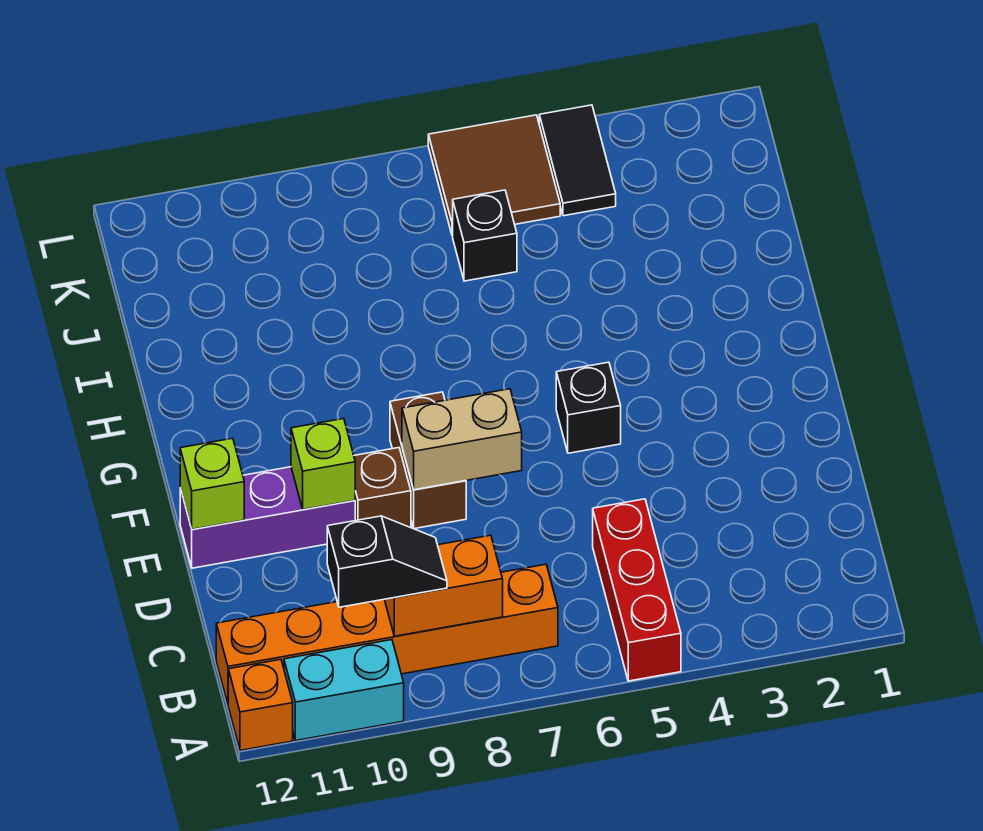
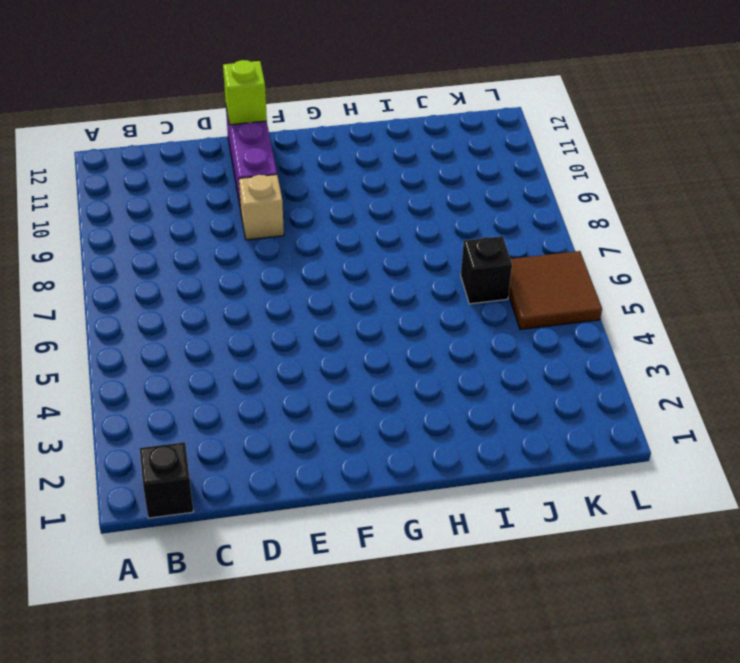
black 1x1 brick [140,442,194,518] -> black 1x1 brick moved to [556,362,621,453]
tan 1x1 brick [239,175,284,240] -> brown 1x1 brick [354,448,411,528]
none -> red 1x3 brick [593,499,681,681]
none -> cyan 1x2 brick [284,640,404,740]
none -> orange 1x1 brick [228,659,293,750]

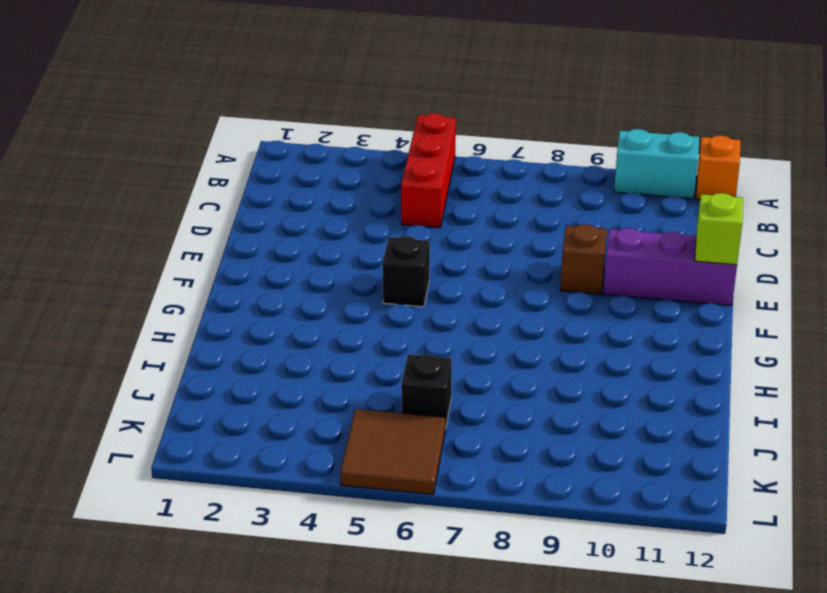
none -> orange 1x6 brick [216,564,558,704]
none -> brown 1x2 brick [390,392,466,529]
none -> black 1x2 tile [539,105,616,216]

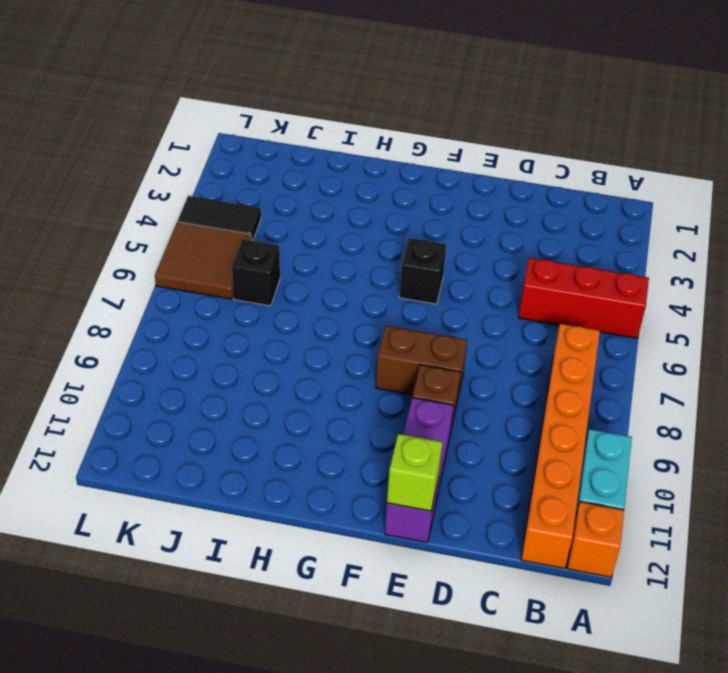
none -> orange 1x2 brick [384,535,503,636]
none -> tan 1x2 brick [402,389,522,490]
none -> lime 1x1 brick [291,419,355,510]

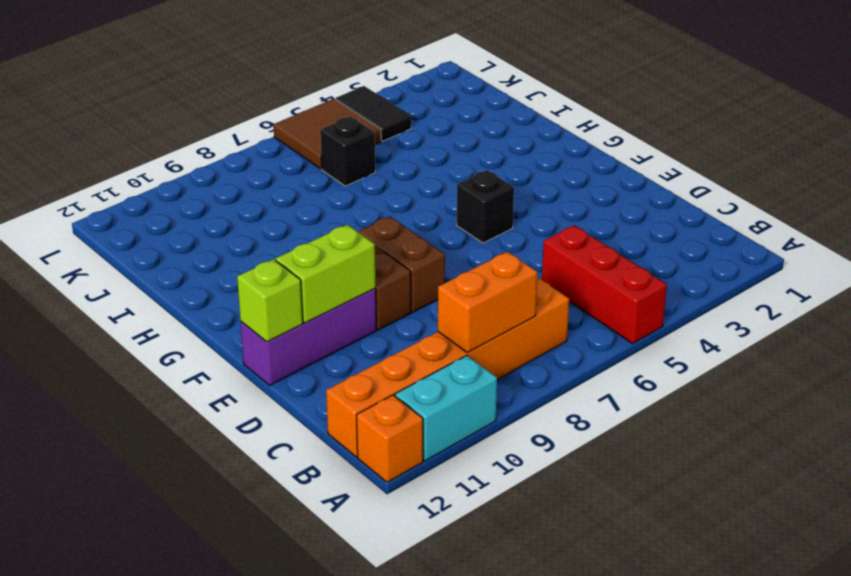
lime 1x2 brick [276,225,376,323] -> lime 1x1 brick [291,419,355,510]
none -> tan 1x2 brick [402,389,522,490]
none -> black 1x2 slope [327,516,447,607]

